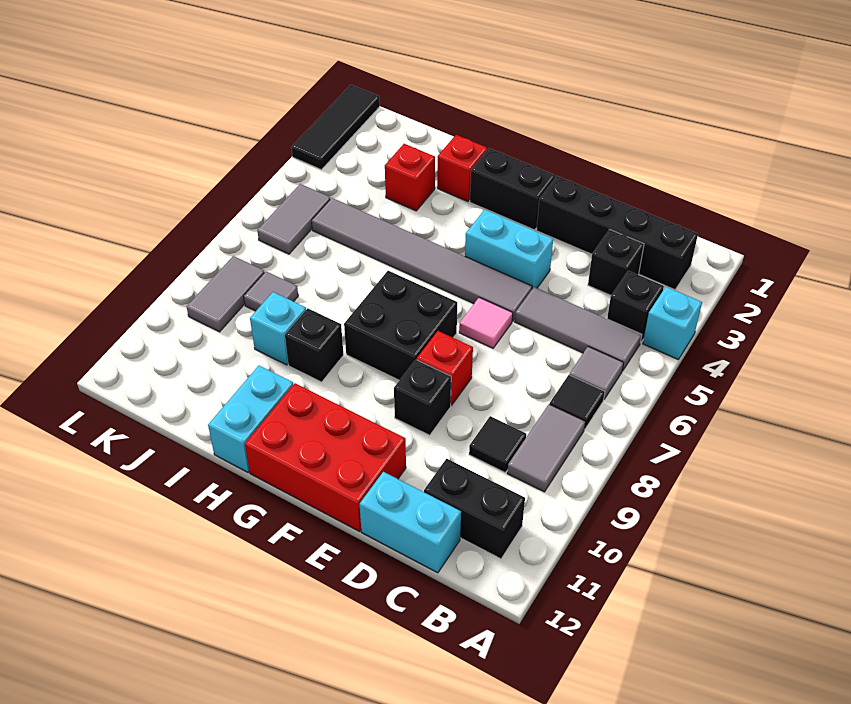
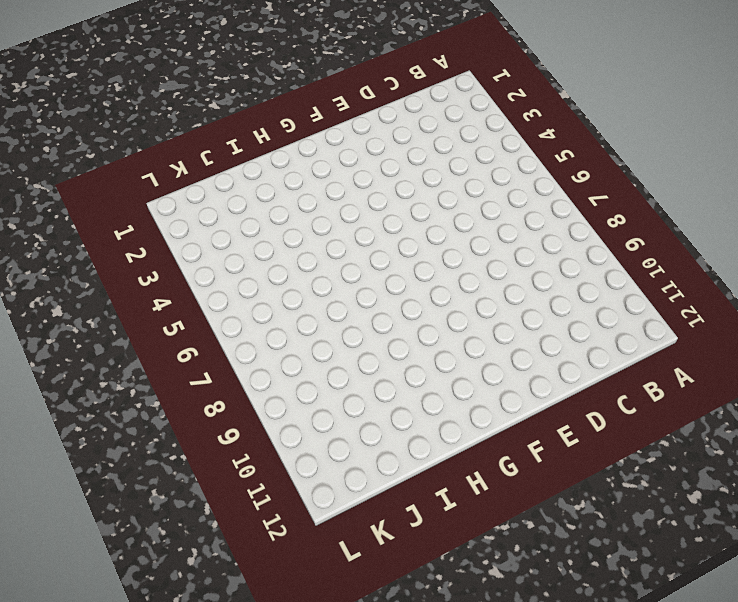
none -> cyan 1x1 brick [643,287,702,359]
none -> black 1x4 brick [536,176,698,290]
none -> black 1x1 brick [607,271,664,343]

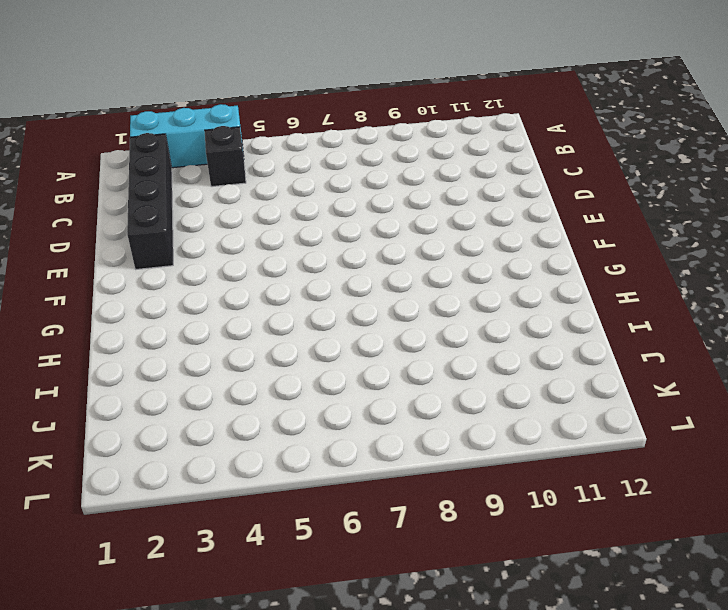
cyan 1x3 brick [130,104,243,168] -> cyan 1x1 brick [643,287,702,359]
none -> grey 1x3 tile [515,287,642,371]
none -> grey 1x1 tile [569,347,624,399]
none -> black 1x1 tile [550,375,605,429]

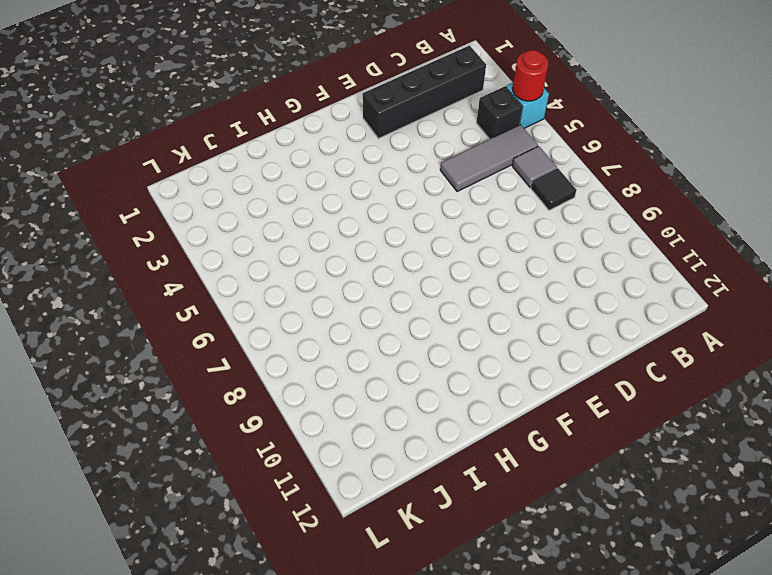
red 1x1 round brick [512,50,549,101] -> none
none -> grey 1x2 tile [507,404,585,492]
none -> black 1x2 brick [424,459,525,559]
none -> black 1x1 brick [588,229,644,295]

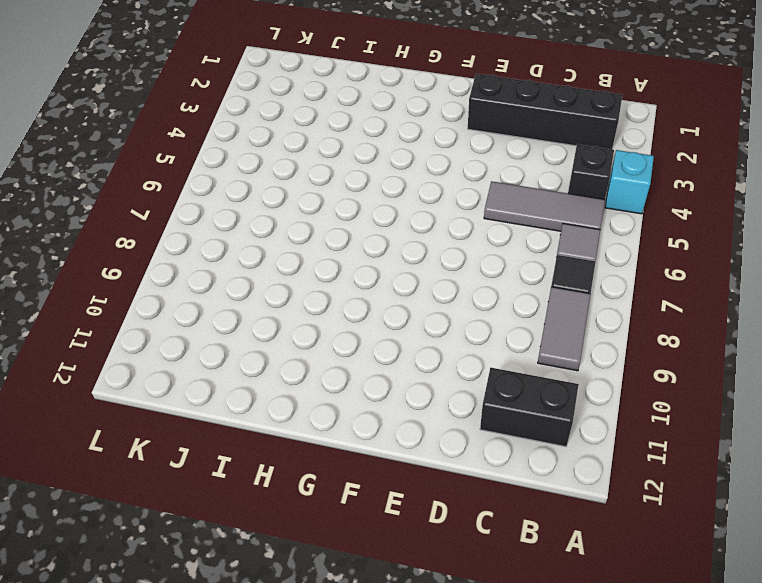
none -> black 1x1 brick [588,229,644,295]
none -> black 1x1 tile [469,416,526,472]
none -> cyan 1x2 brick [360,472,461,573]

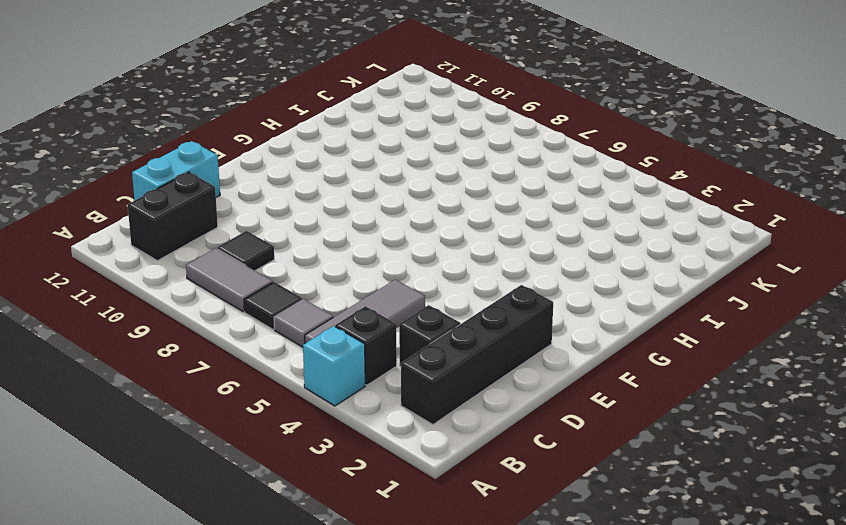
none -> cyan 1x2 brick [465,210,553,289]
none -> grey 1x6 tile [312,198,532,321]
none -> pink 1x1 tile [459,298,513,348]

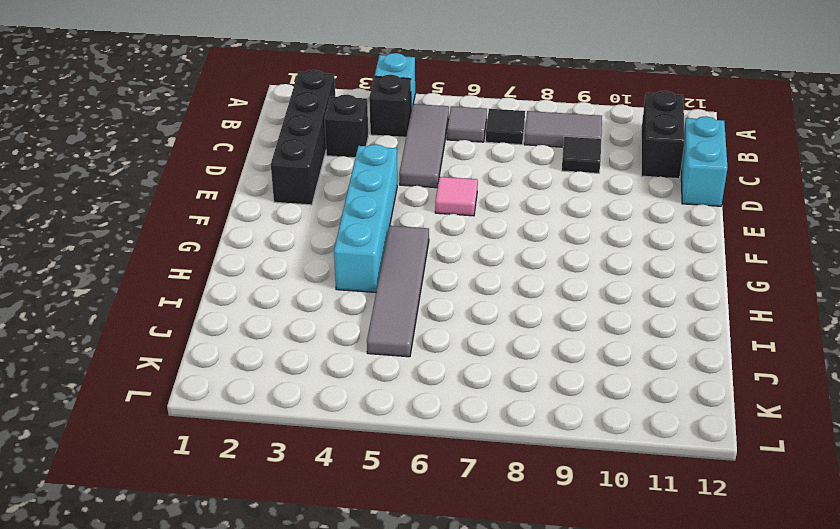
cyan 1x4 brick [334,144,397,292] -> cyan 1x2 brick [465,210,553,289]
grey 1x4 tile [367,226,429,357] -> grey 1x6 tile [312,198,532,321]
none -> red 1x1 brick [417,331,473,405]
none -> black 1x1 brick [394,360,451,435]
none -> red 2x3 brick [245,383,406,531]

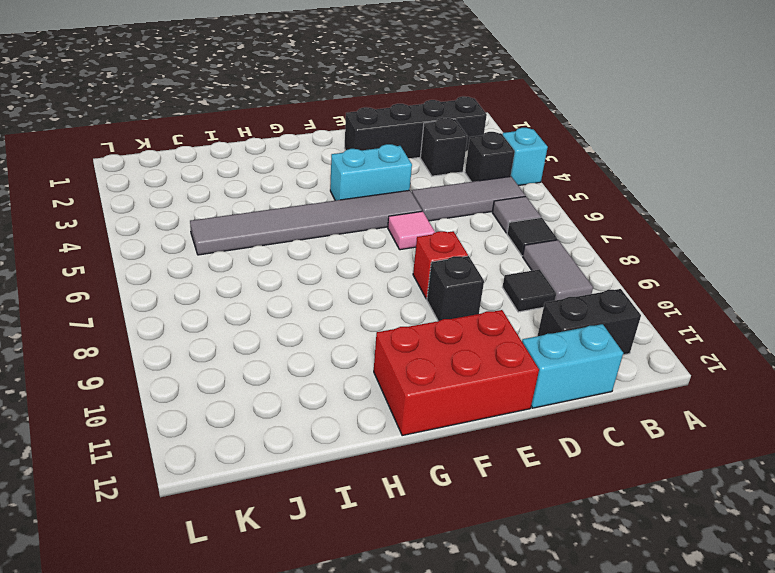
none -> black 1x2 brick [470,148,555,230]
none -> black 2x2 brick [344,271,457,380]
none -> red 1x1 brick [437,135,487,201]

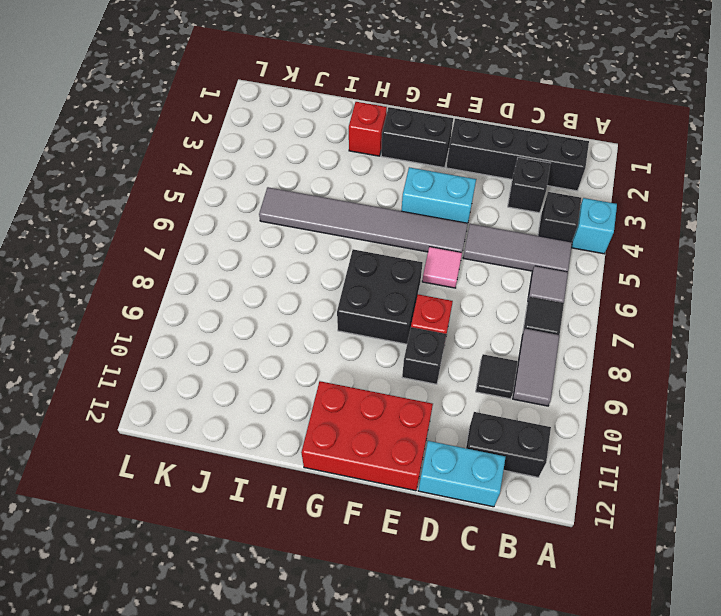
none -> black 1x1 brick [285,308,343,382]
none -> cyan 1x2 brick [208,366,293,472]
none -> red 1x1 brick [385,144,435,211]

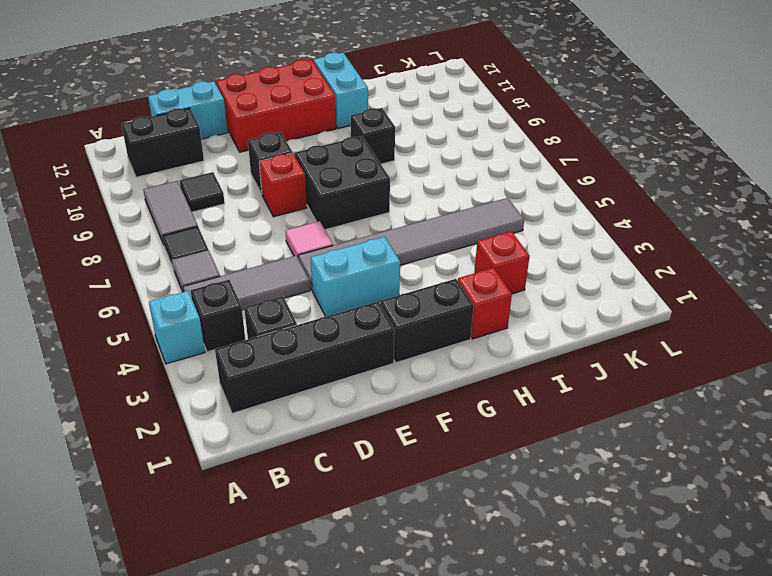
none -> cyan 1x1 brick [250,292,306,365]
none -> grey 1x1 tile [244,272,298,311]
none -> grey 1x2 tile [257,184,330,254]

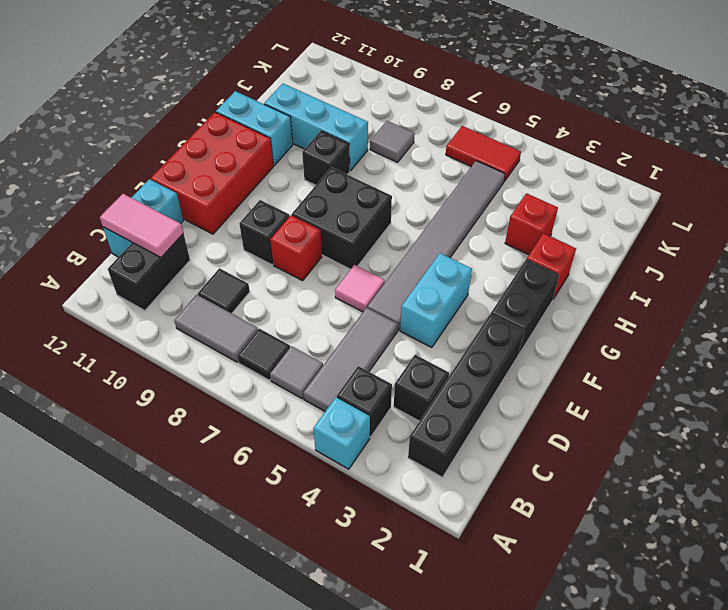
pink 1x2 tile [100,194,183,258] -> none
cyan 1x3 brick [264,84,368,171] -> cyan 1x1 brick [250,292,306,365]
red 1x2 tile [446,126,521,181] -> grey 1x2 tile [257,184,330,254]
none -> grey 1x2 tile [187,256,264,332]
none -> black 1x3 tile [291,85,380,170]

